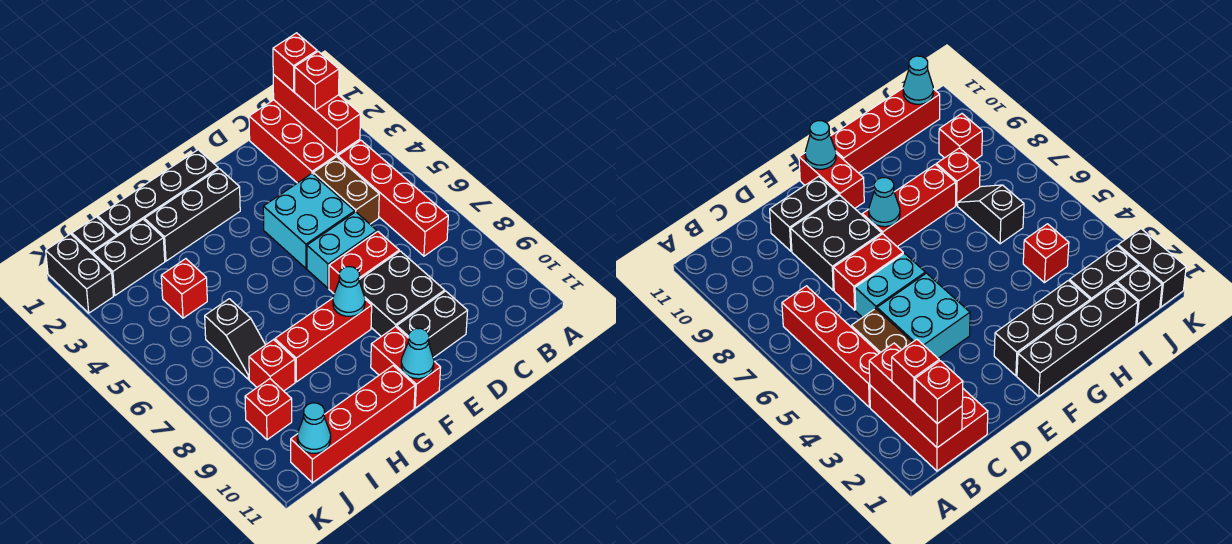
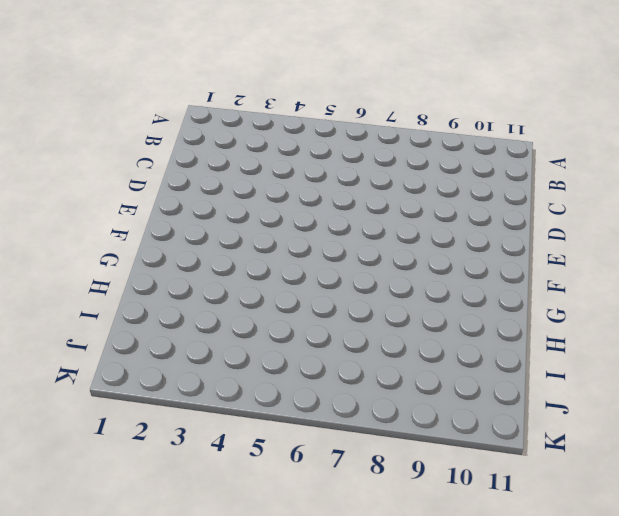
none -> red 2x3 brick [249,100,360,183]
none -> red 1x4 brick [338,140,448,256]
none -> brown 1x2 brick [313,157,379,224]

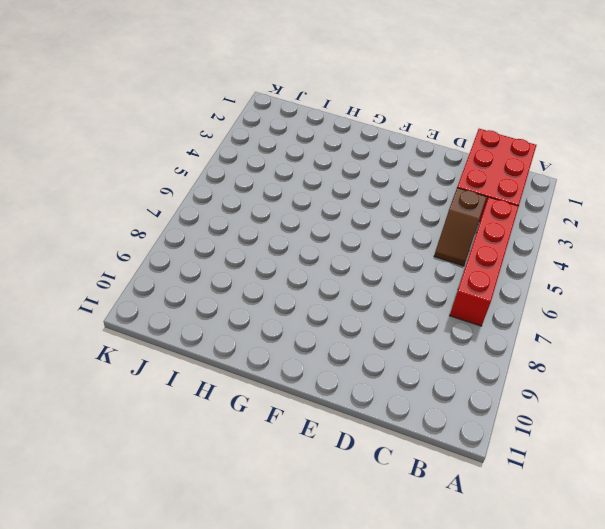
brown 1x2 slope [434,188,487,266] -> brown 1x2 brick [313,157,379,224]
none -> cyan 2x2 brick [263,174,355,268]
none -> cyan 1x2 brick [307,212,377,288]
none -> red 1x2 brick [329,232,399,293]

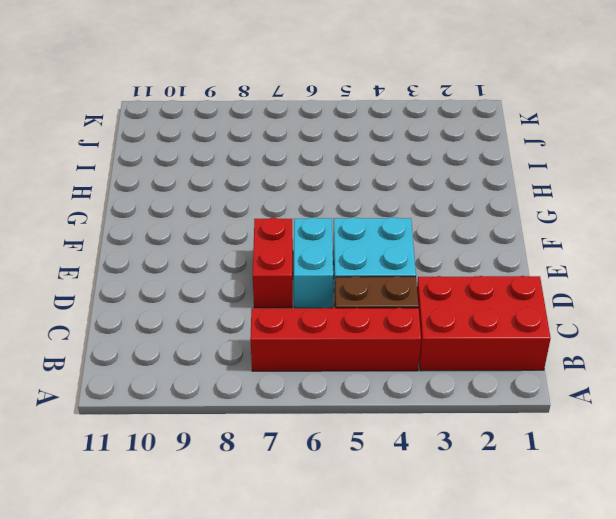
none -> black 2x2 brick [359,251,445,336]
none -> black 1x2 brick [397,291,468,358]
none -> black 1x4 brick [98,150,218,236]

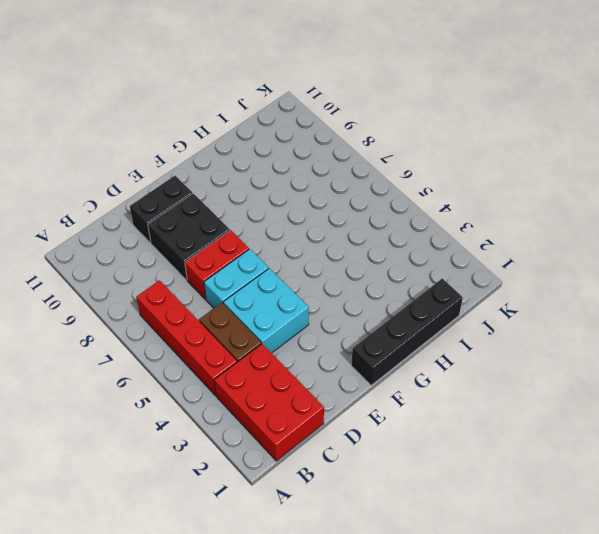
none -> black 1x3 brick [145,169,240,261]
none -> red 1x3 brick [275,298,372,382]
none -> red 1x2 brick [371,327,441,408]

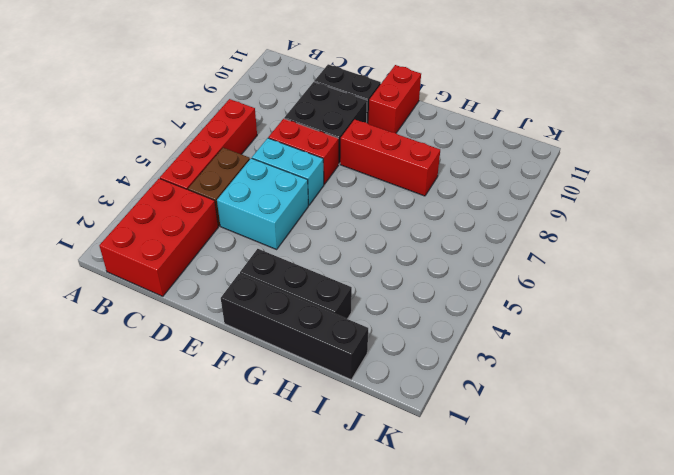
none -> red 1x4 brick [291,366,415,483]
none -> black 1x2 brick [93,219,165,295]
none -> red 1x1 brick [161,259,207,318]

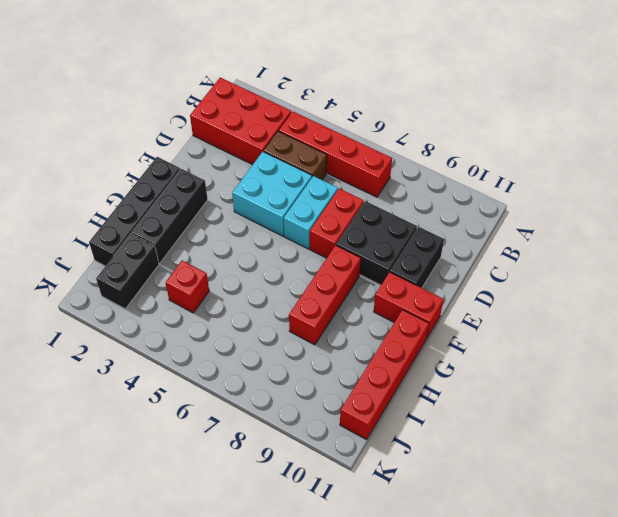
none -> black 1x2 slope [205,299,265,379]
none -> red 1x1 brick [249,340,295,391]
none -> black 1x1 brick [72,217,117,254]

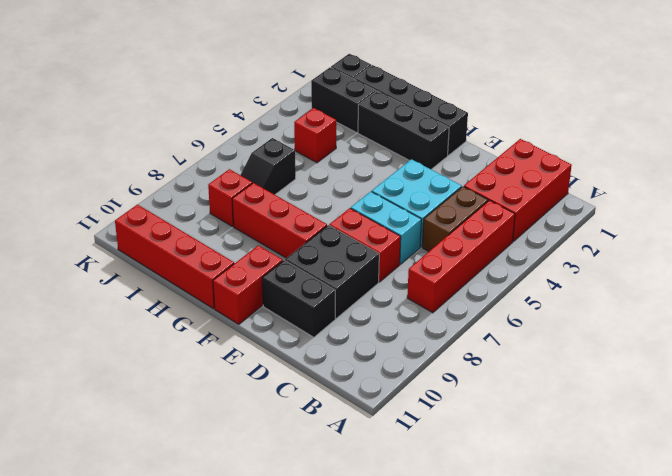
none -> red 1x1 brick [245,379,292,440]
none -> black 1x2 brick [46,234,113,313]
none -> red 1x3 brick [273,74,360,154]

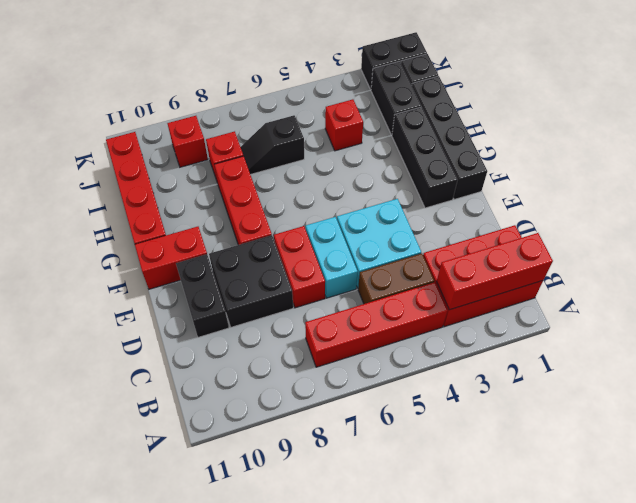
none -> cyan 1x1 cone [333,267,365,316]
none -> cyan 1x1 cone [401,328,434,379]
none -> cyan 1x1 cone [297,403,331,453]

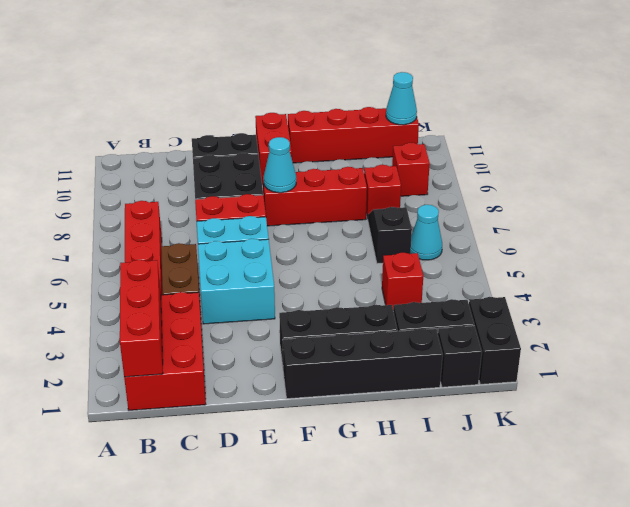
cyan 1x1 cone [410,205,442,260] -> cyan 1x1 cone moved to [401,328,434,379]
none -> red 1x1 brick [273,33,317,92]
none -> red 1x1 brick [295,52,339,110]

